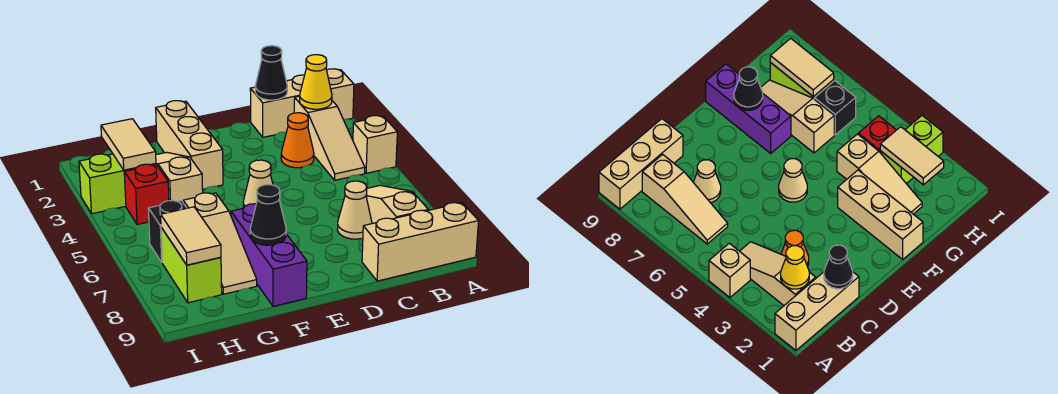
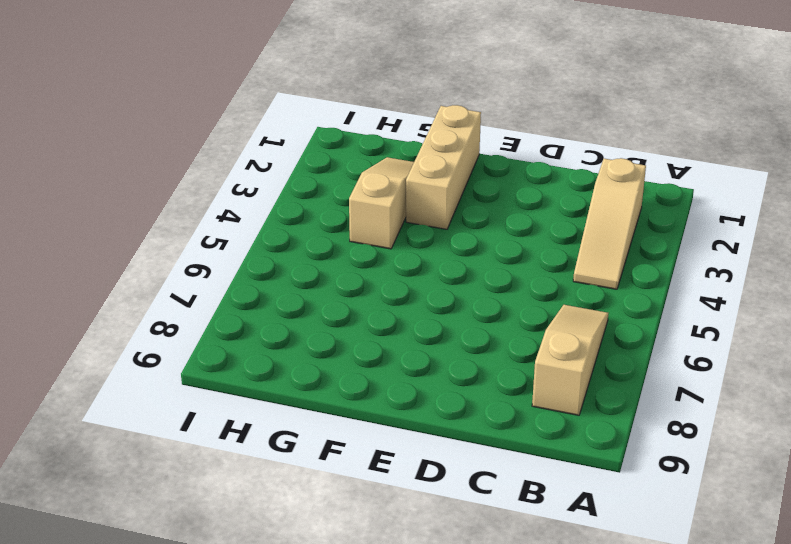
none -> tan 1x3 brick [250,69,354,137]
none -> tan 1x1 brick [353,116,397,173]
none -> tan 1x3 brick [362,203,479,281]

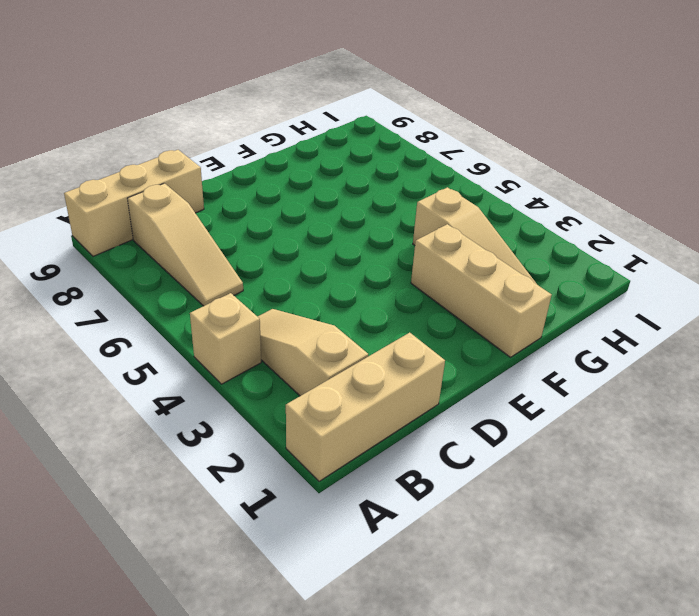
none -> orange 1x1 cone [281,113,314,168]
none -> tan 1x1 cone [337,181,372,239]
none -> tan 1x1 cone [243,160,273,208]

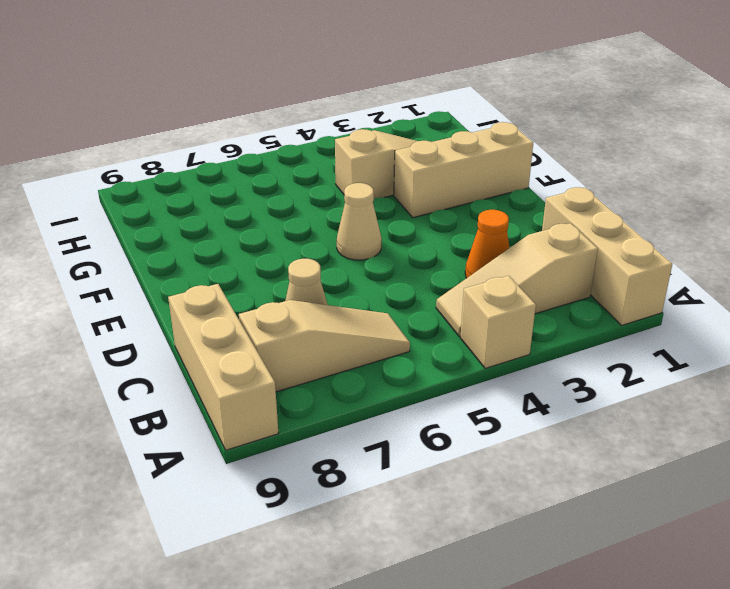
none -> purple 1x3 brick [231,204,307,306]
none -> tan 1x3 slope [183,193,257,294]
none -> lime 1x2 brick [79,154,156,214]

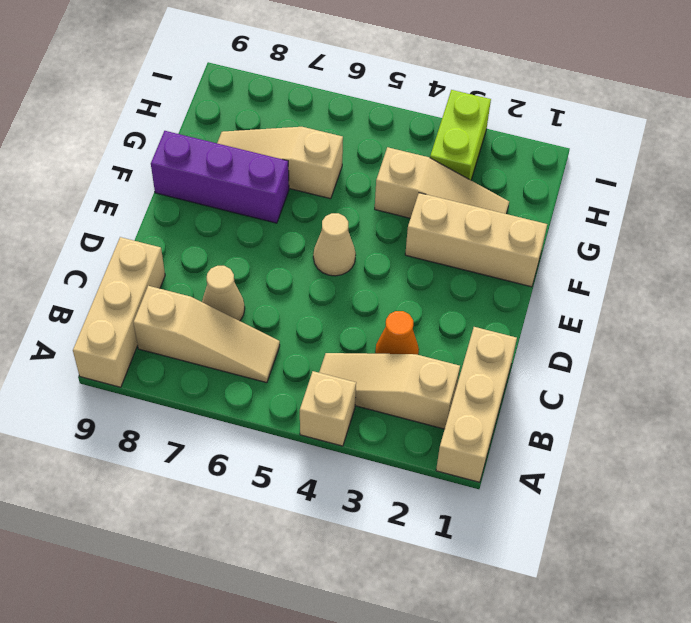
none -> red 1x1 brick [124,164,169,225]
none -> black 1x1 brick [148,200,187,262]
none -> lime 1x2 brick [161,227,222,303]

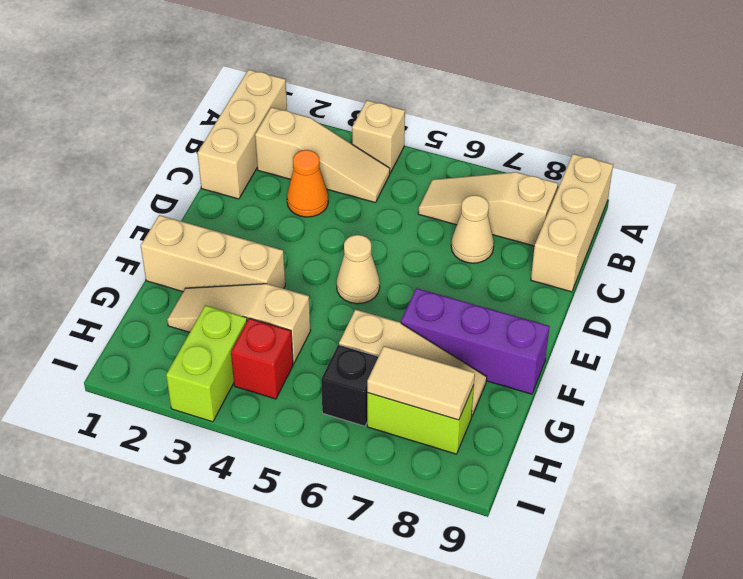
none -> yellow 1x1 cone [300,55,332,109]
none -> black 1x1 cone [255,46,287,100]
none -> black 1x1 cone [250,185,286,245]

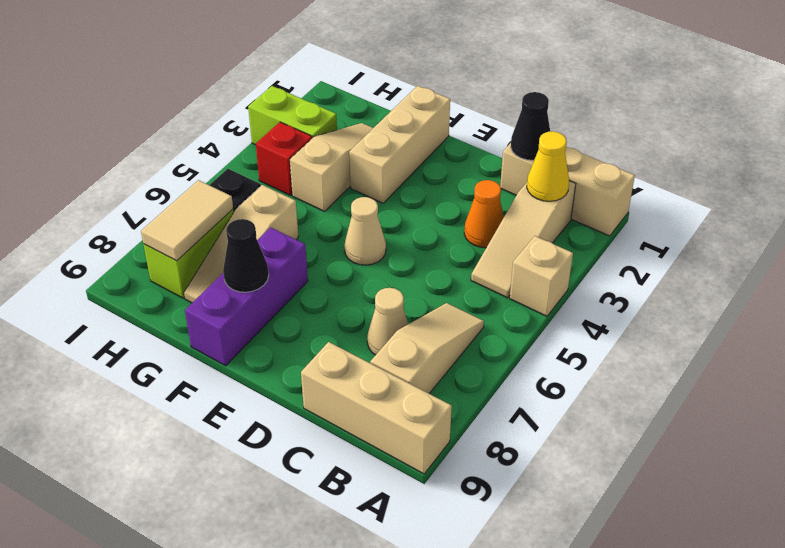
none -> tan 1x2 tile [101,119,156,170]

